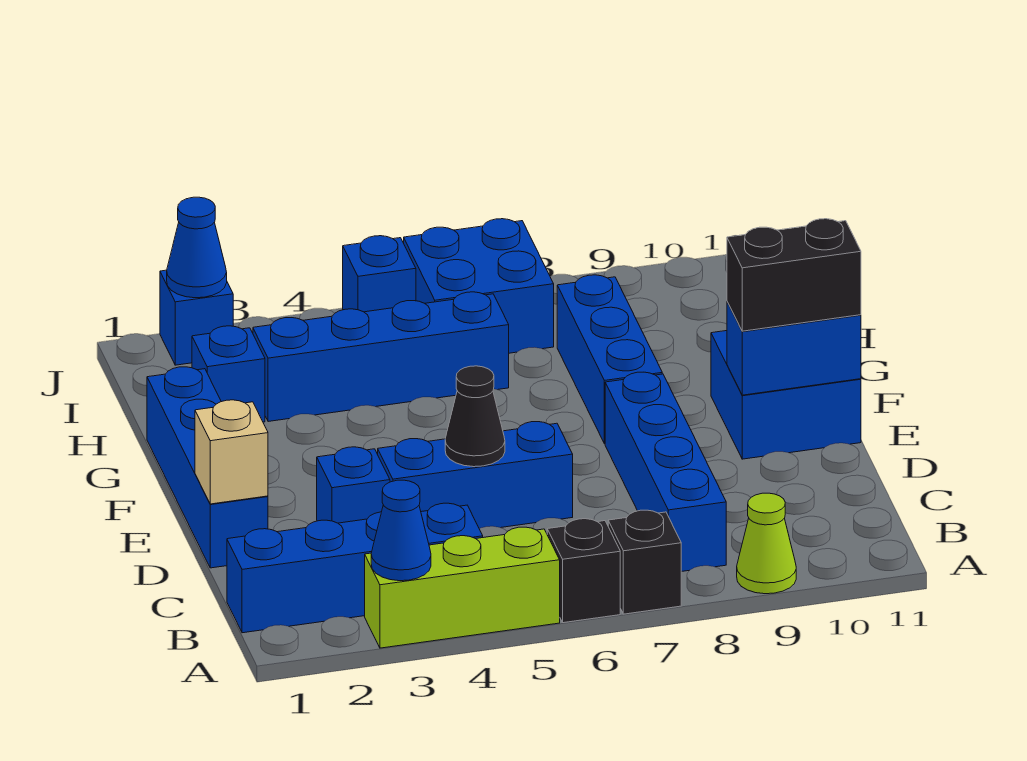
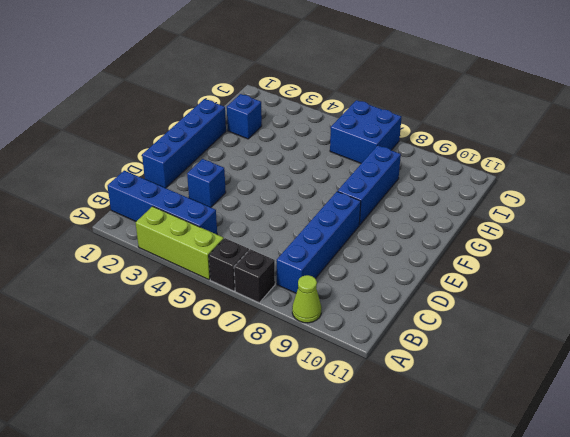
none -> blue 1x3 brick [378,422,573,529]
none -> blue 2x2 brick [711,331,861,459]
none -> blue 1x4 brick [253,292,509,422]

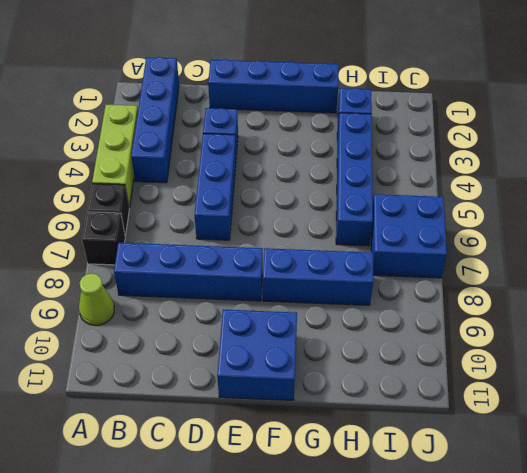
none -> blue 1x1 brick [160,270,233,365]
none -> blue 1x1 brick [343,236,416,312]
none -> blue 1x1 cone [371,480,431,581]

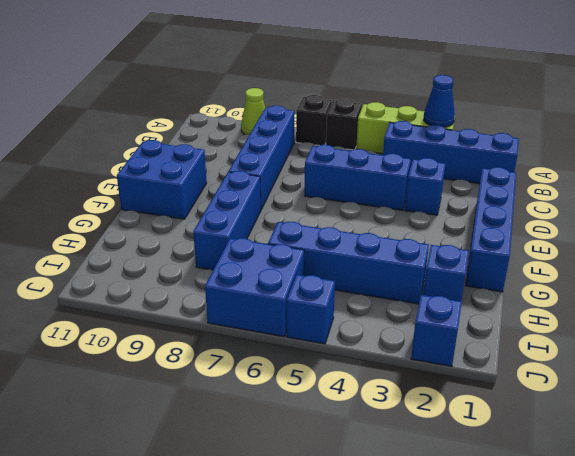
none -> tan 1x1 brick [195,400,268,504]
none -> black 1x1 cone [445,366,505,467]
none -> blue 1x2 brick [727,302,861,395]

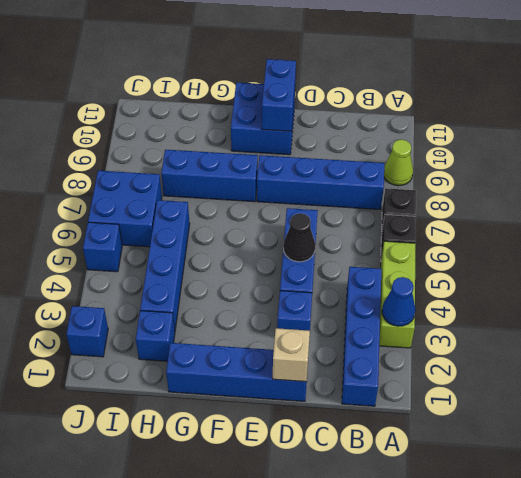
none -> blue 1x1 cone [167,197,227,298]
none -> black 1x2 brick [727,219,861,331]

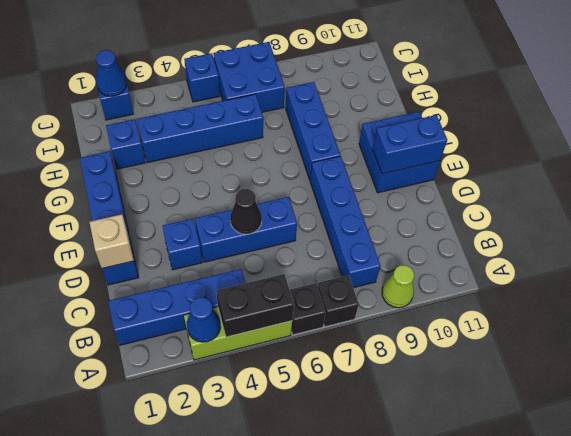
black 1x2 brick [216,274,294,337] -> black 1x2 brick moved to [727,219,861,331]

